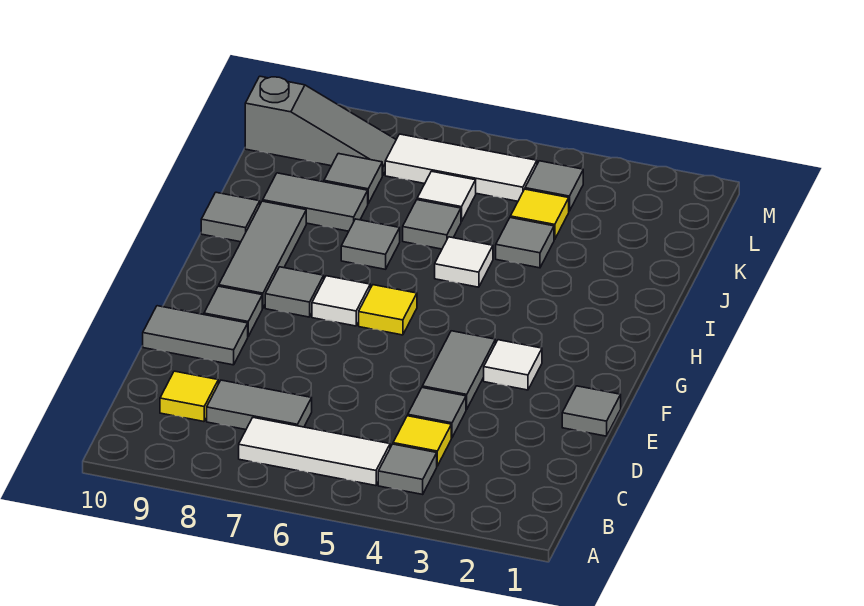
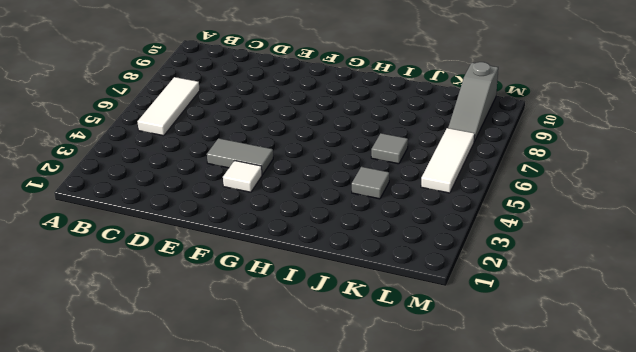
none -> grey 1x1 tile [378,444,437,494]
none -> yellow 1x1 tile [393,416,451,466]
none -> grey 1x2 tile [207,380,312,430]

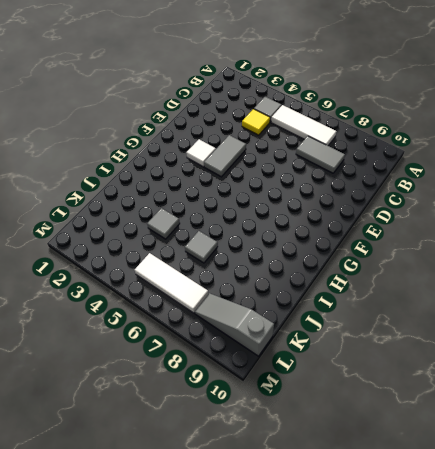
none -> yellow 1x1 tile [160,371,218,422]
none -> grey 1x1 tile [408,388,466,438]
none -> grey 1x1 tile [562,386,621,436]

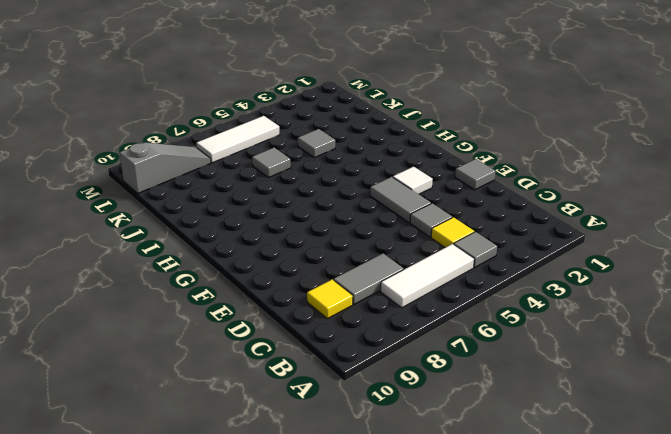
none -> grey 1x2 tile [143,306,248,365]
none -> grey 1x1 tile [204,286,262,336]
none -> yellow 1x1 tile [359,285,417,335]

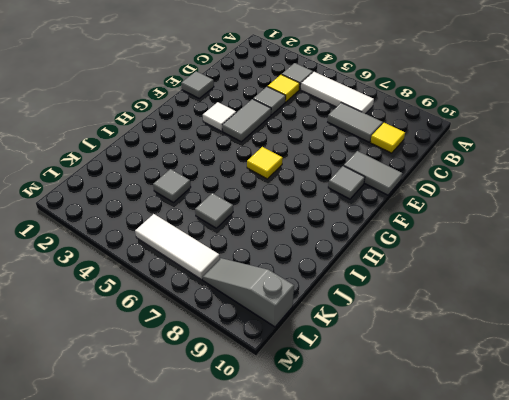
none -> white 1x1 tile [312,276,370,326]
none -> grey 1x1 tile [265,267,324,317]
none -> grey 1x3 tile [219,201,306,308]

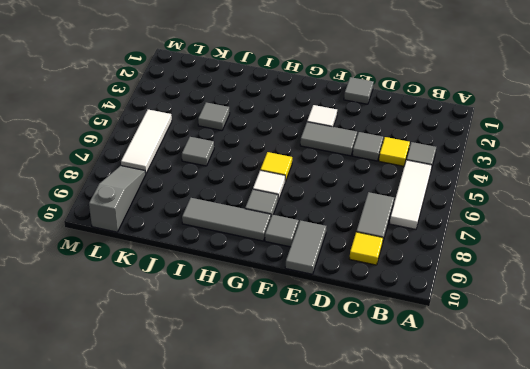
none -> white 1x1 tile [435,237,493,287]
none -> grey 1x1 tile [341,219,400,269]
none -> grey 1x1 tile [201,192,260,242]

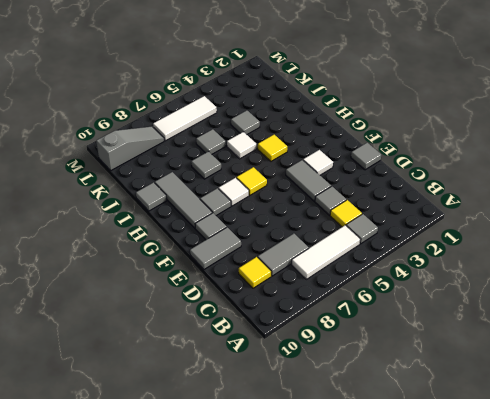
yellow 1x1 tile [258,135,287,161] -> yellow 1x1 tile moved to [510,189,569,240]
none -> grey 1x2 tile [263,173,368,231]
none -> white 1x1 tile [417,171,476,222]
none -> grey 1x1 tile [324,154,382,203]

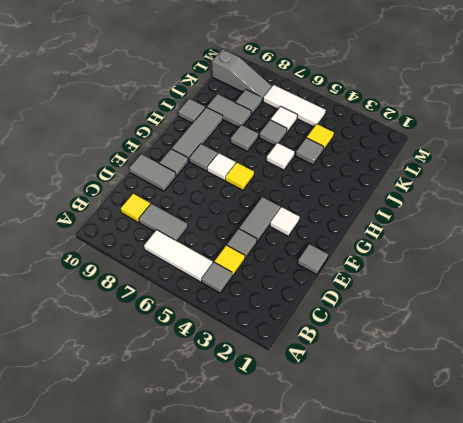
none -> grey 1x1 tile [525,161,583,211]

